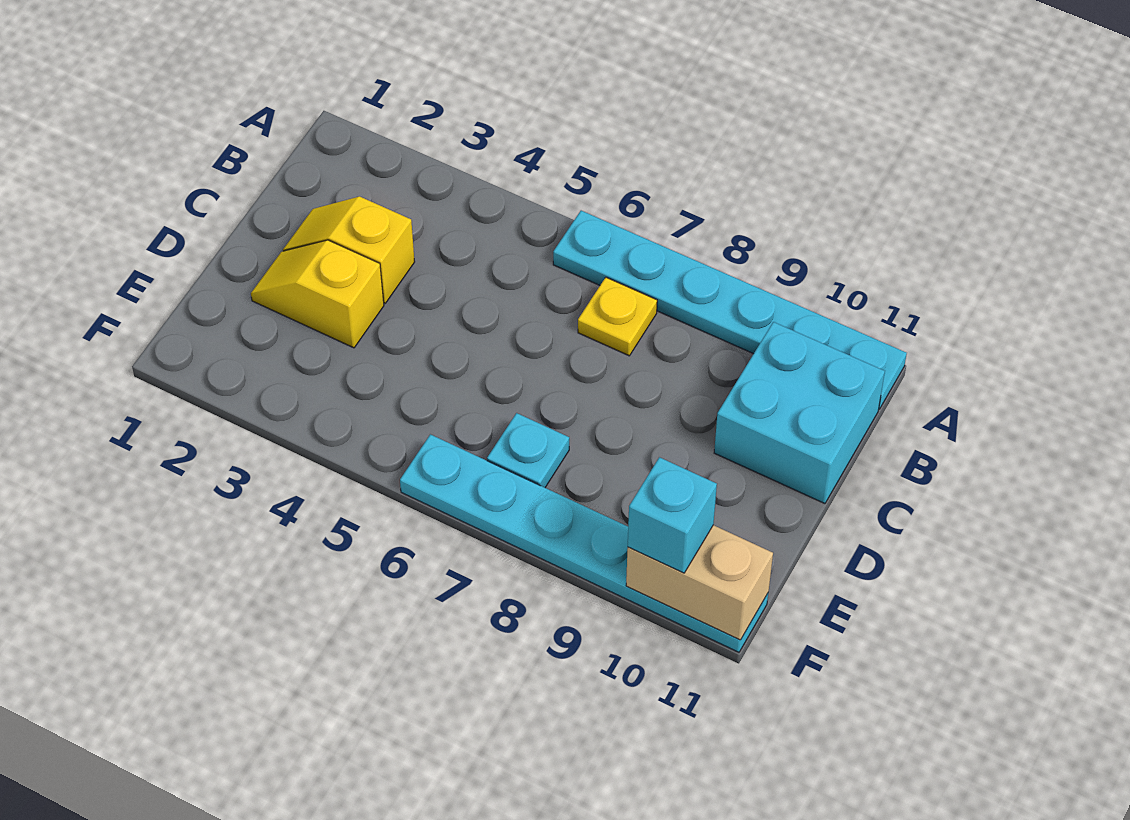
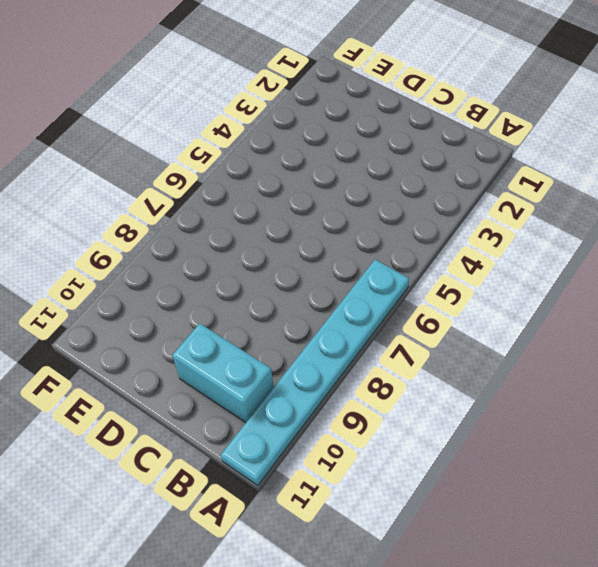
cyan 1x2 brick [172,323,274,423] -> cyan 2x2 brick [714,322,885,504]
none -> yellow 1x1 plate [578,277,657,356]
none -> yellow 1x2 slope [283,197,415,303]

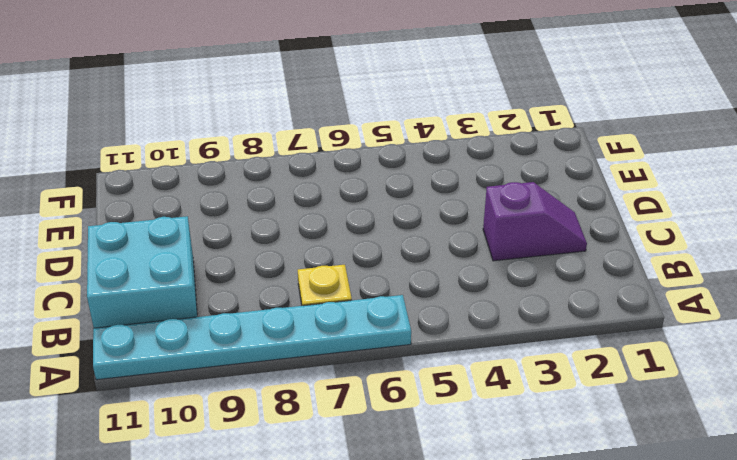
purple 1x2 slope [483,182,587,261] -> yellow 1x2 slope [283,197,415,303]
none -> yellow 1x2 slope [251,240,384,348]
none -> cyan 1x1 plate [487,413,569,488]

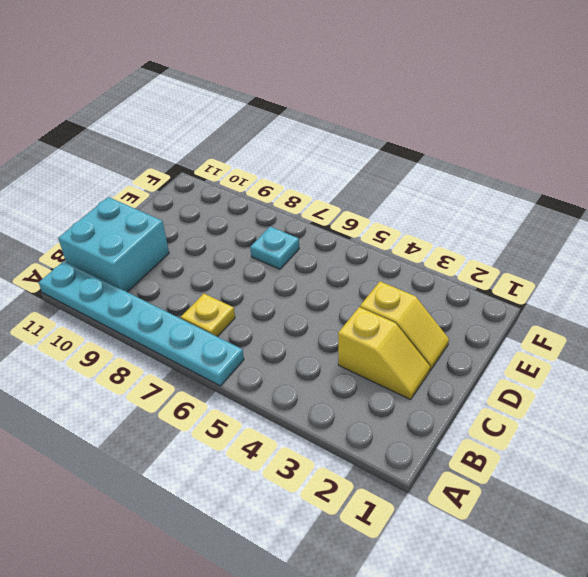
none -> cyan 1x6 plate [400,434,768,652]
none -> tan 1x2 brick [626,525,773,640]

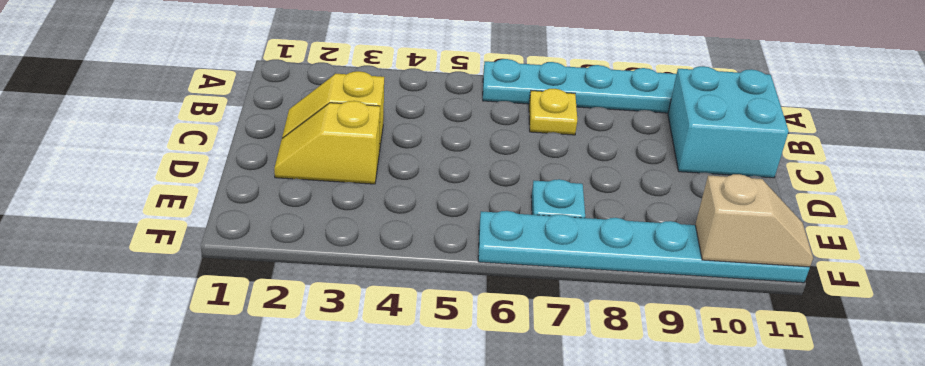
tan 1x2 slope [695,174,813,267] -> tan 1x2 brick [626,525,773,640]
none -> cyan 1x1 brick [628,457,717,573]

